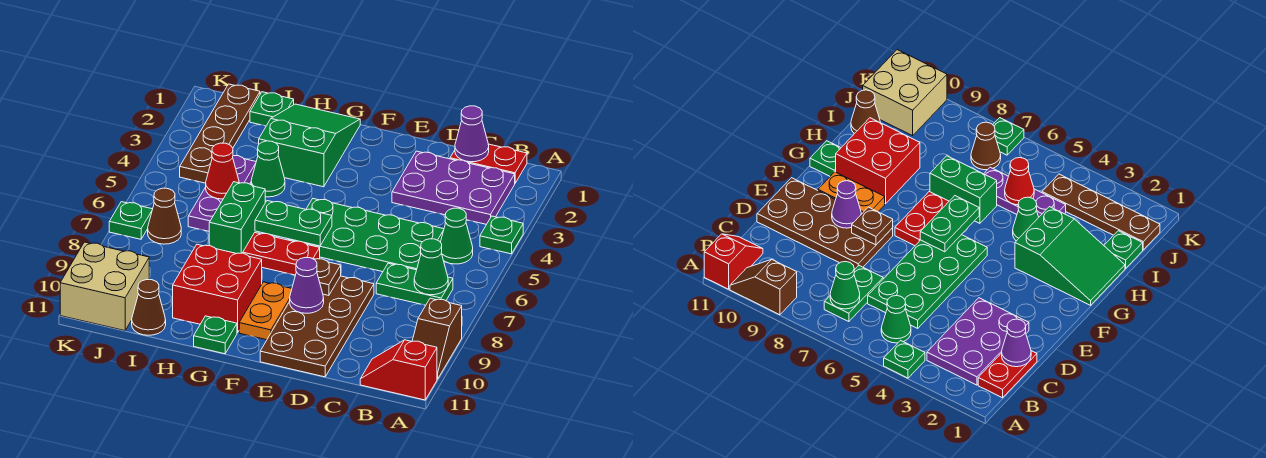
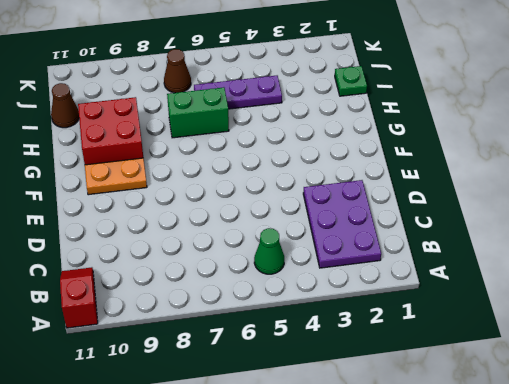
none -> green 1x1 plate [480,216,523,254]
none -> brown 1x2 slope [412,298,462,379]
none -> red 1x2 plate [450,144,527,183]

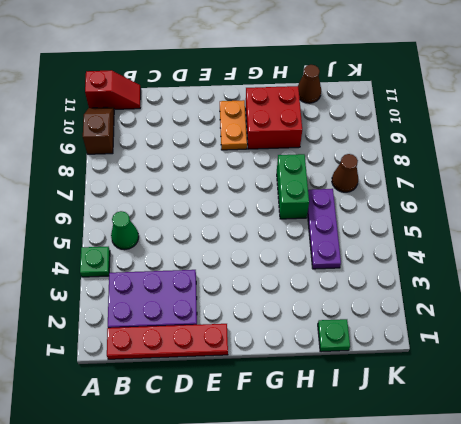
red 1x4 plate [107,324,228,359] -> red 1x2 plate [450,144,527,183]
none -> green 1x2 plate [376,263,453,306]
none -> green 2x4 plate [288,199,444,272]
none -> brown 2x4 plate [260,276,374,377]

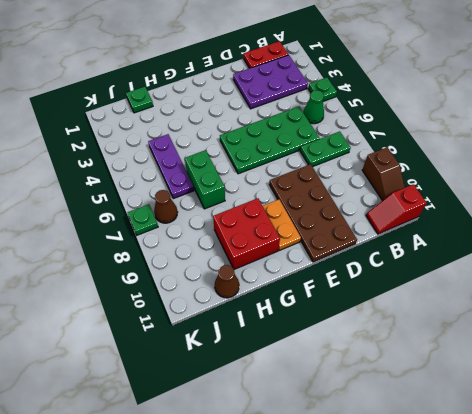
none -> red 1x2 plate [243,233,320,275]
none -> green 2x3 slope [259,104,360,187]
none -> green 1x1 plate [194,316,237,354]

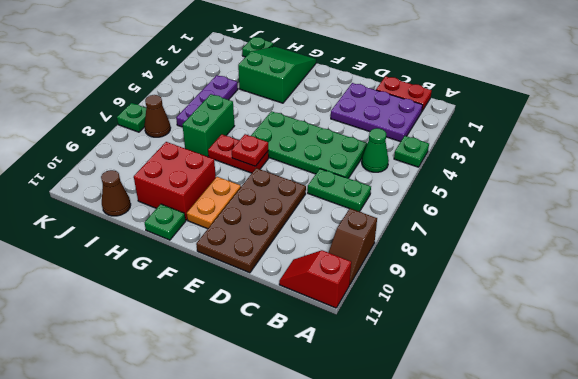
red 1x1 plate [232,134,268,166] -> none
none -> green 1x1 cone [251,141,285,197]
none -> brown 1x4 plate [180,84,260,183]
none -> tan 2x2 brick [60,242,149,331]

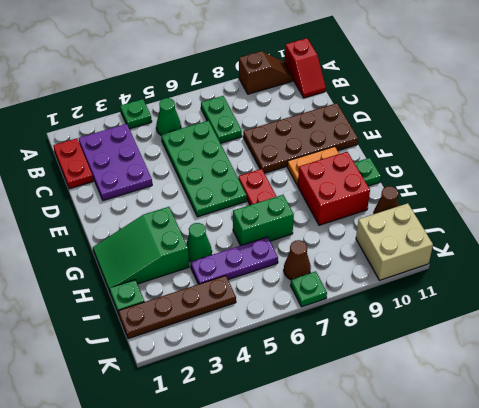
none -> green 1x1 cone [414,239,448,295]
none -> purple 1x1 cone [455,106,489,162]
none -> brown 1x1 plate [314,259,341,295]

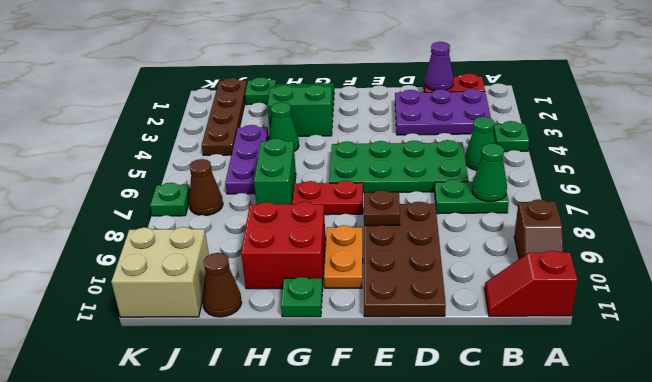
none -> purple 1x1 cone [290,258,324,313]
none -> green 1x2 plate [255,201,332,246]
none -> red 1x1 cone [206,143,239,199]

